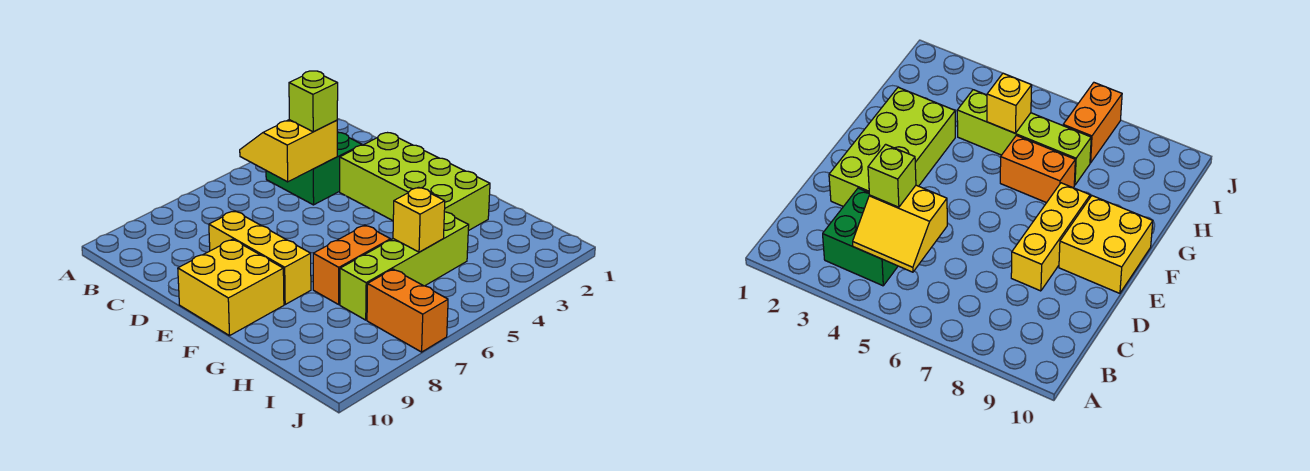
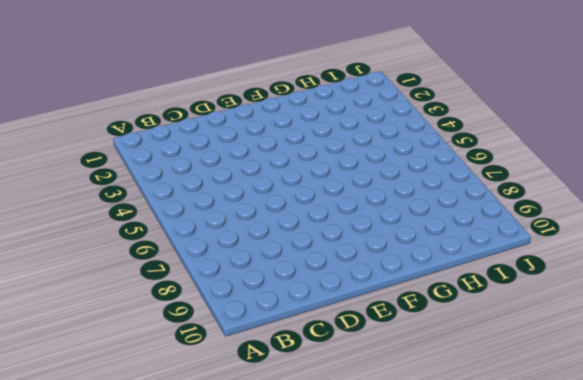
none -> green 2x2 brick [266,132,362,205]
none -> lime 2x4 brick [340,133,490,231]

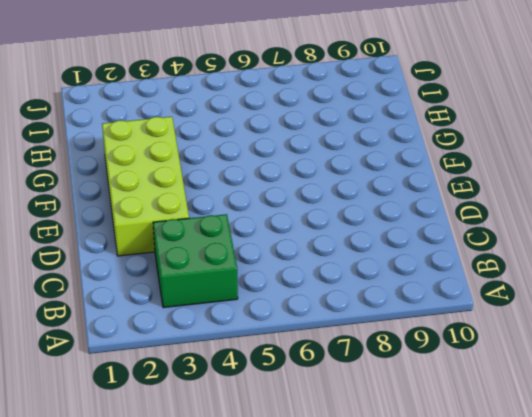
none -> yellow 1x3 brick [209,211,311,304]
none -> yellow 2x2 brick [178,239,284,336]

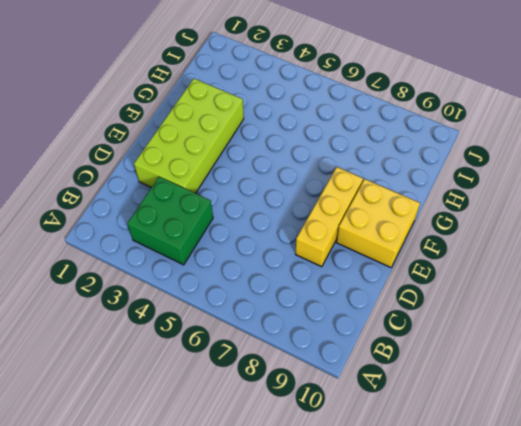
none -> orange 1x2 brick [313,225,390,304]
none -> lime 1x4 brick [340,212,469,320]

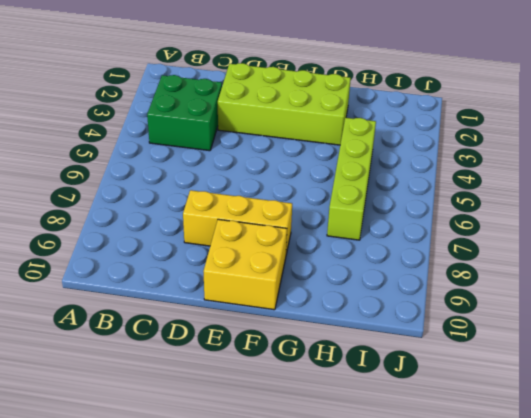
none -> orange 1x2 brick [313,225,390,304]
none -> orange 1x2 brick [367,269,448,352]

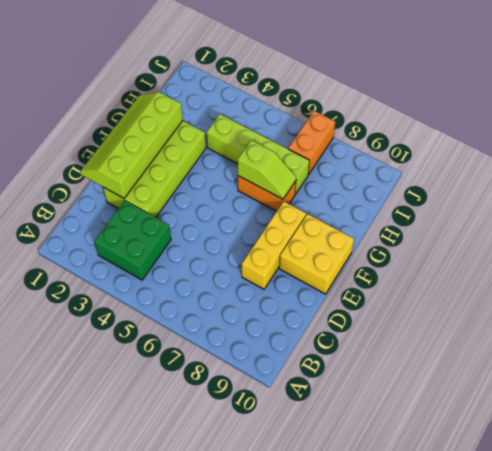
lime 2x4 slope [80,92,183,198] -> none
lime 1x2 slope [238,140,296,199] -> none
none -> yellow 2x2 slope [240,120,337,182]
none -> yellow 1x1 brick [393,187,445,252]

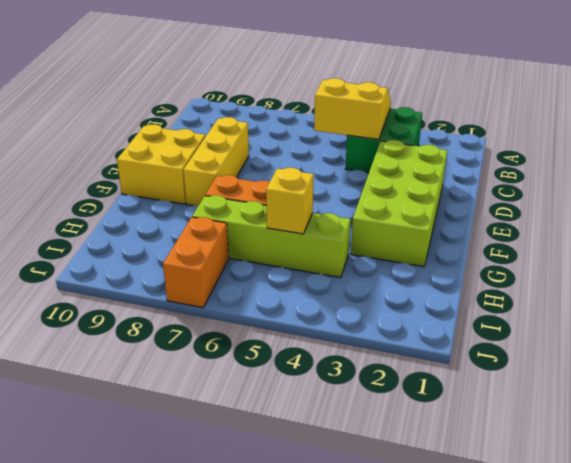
none -> lime 1x1 brick [289,71,338,132]

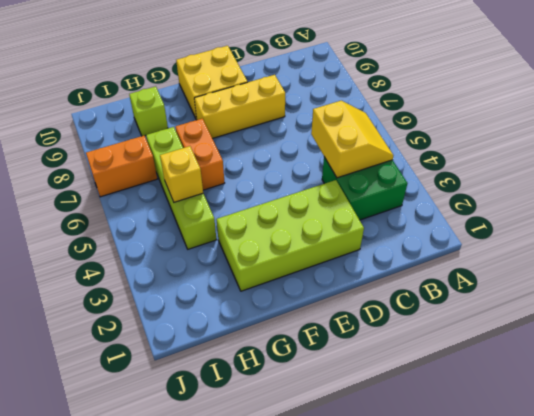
lime 1x1 brick [129,87,168,136] -> lime 1x1 brick moved to [289,71,338,132]

